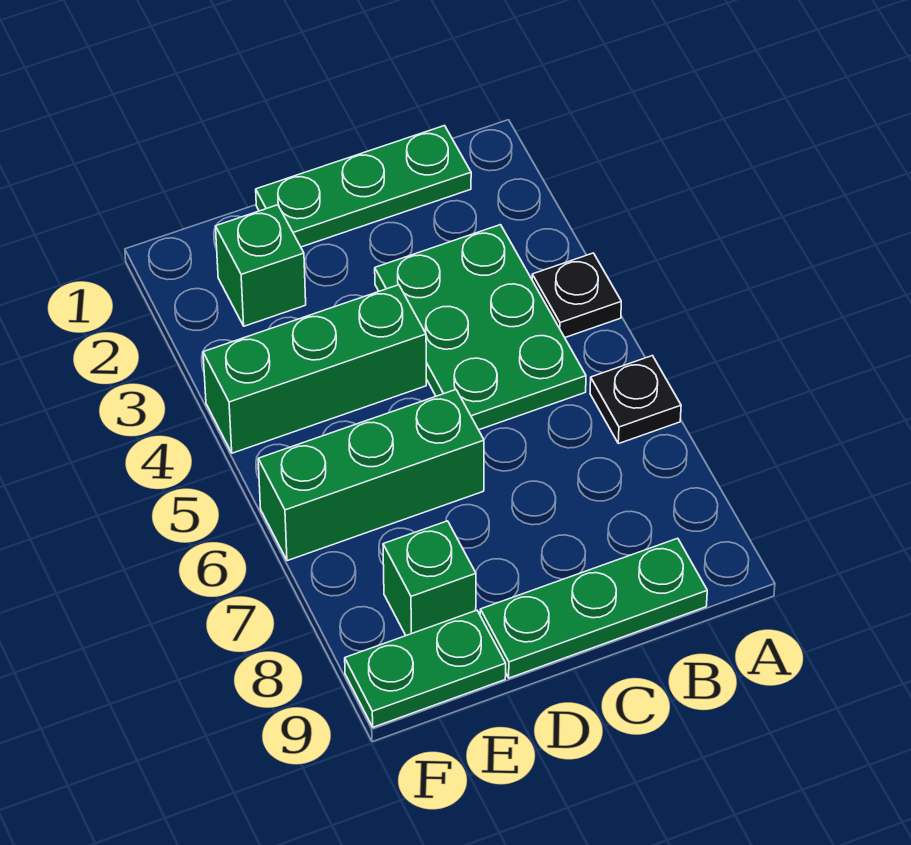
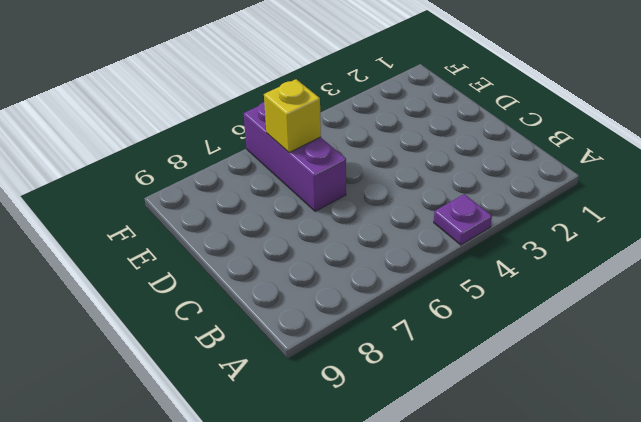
purple 1x1 plate [434,194,492,245] -> black 1x1 plate [532,253,621,337]
purple 1x3 brick [243,102,346,211] -> green 1x3 brick [258,390,484,561]
yellow 1x1 brick [264,79,321,153] -> none
none -> black 1x1 plate [590,356,681,444]
none -> green 1x3 plate [256,126,471,247]

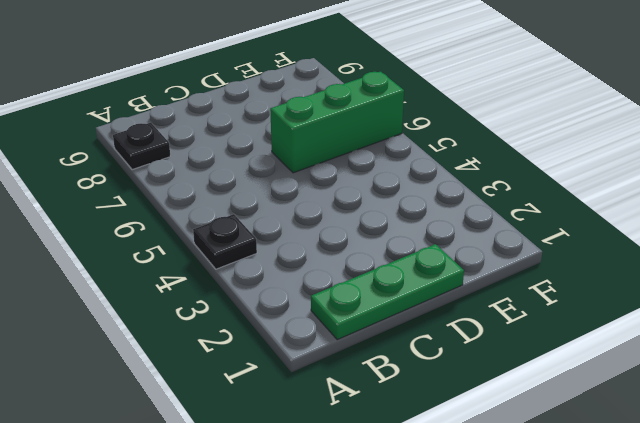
black 1x1 plate [113,123,170,170] -> black 1x1 plate moved to [590,356,681,444]
none -> green 2x3 plate [375,225,586,430]
none -> green 1x3 plate [480,538,707,678]

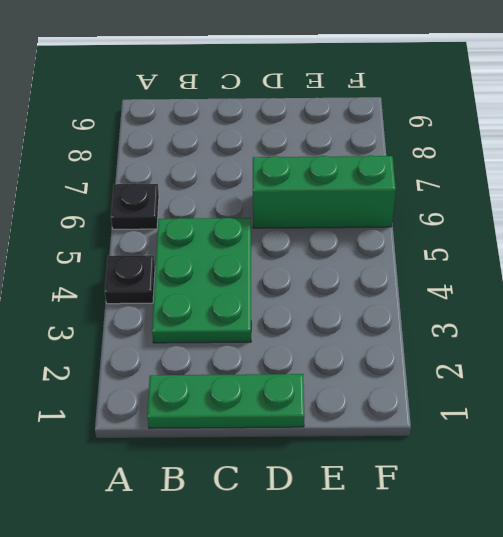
none -> green 1x3 plate [480,538,707,678]
none -> green 1x3 brick [203,285,426,453]

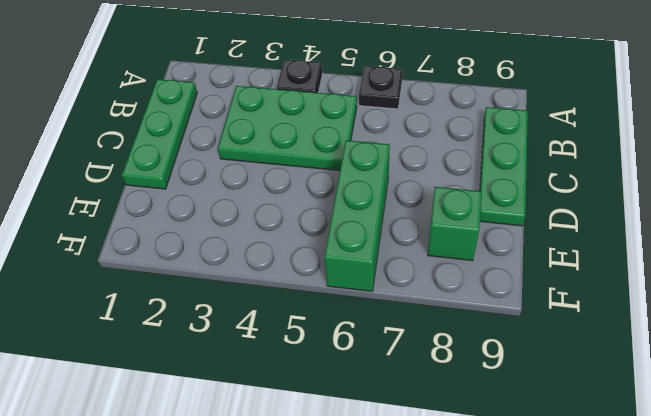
none -> green 1x3 brick [203,285,426,453]
none -> green 1x1 brick [216,205,306,326]

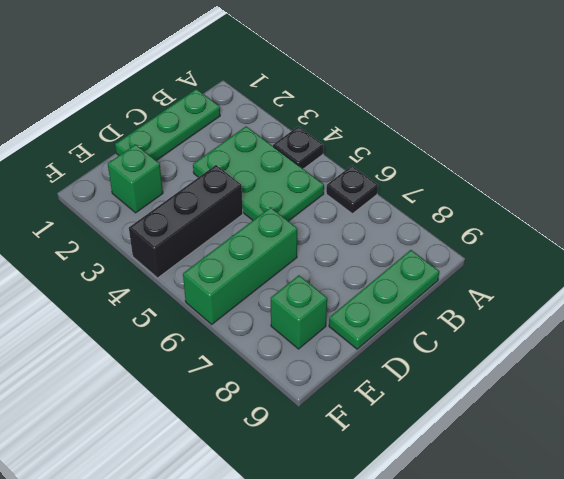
black 1x3 brick [129,165,243,278] -> green 1x3 brick [203,285,426,453]
none -> green 1x2 plate [345,610,506,727]

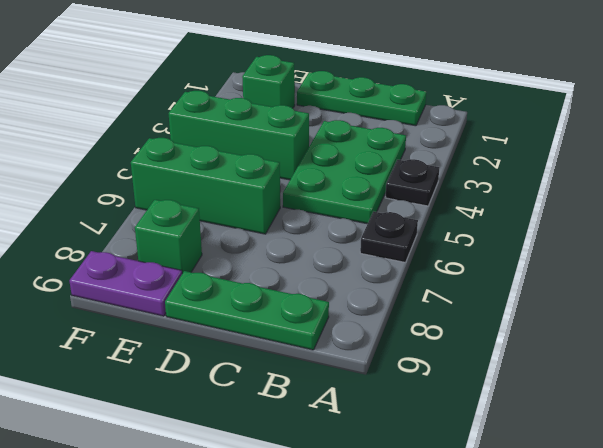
purple 1x2 plate [69,251,182,316] -> green 1x2 plate [345,610,506,727]

